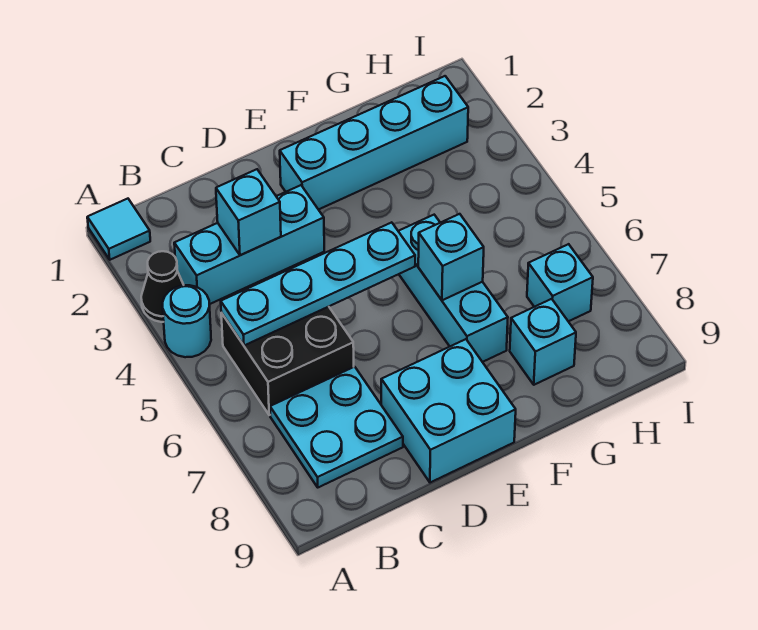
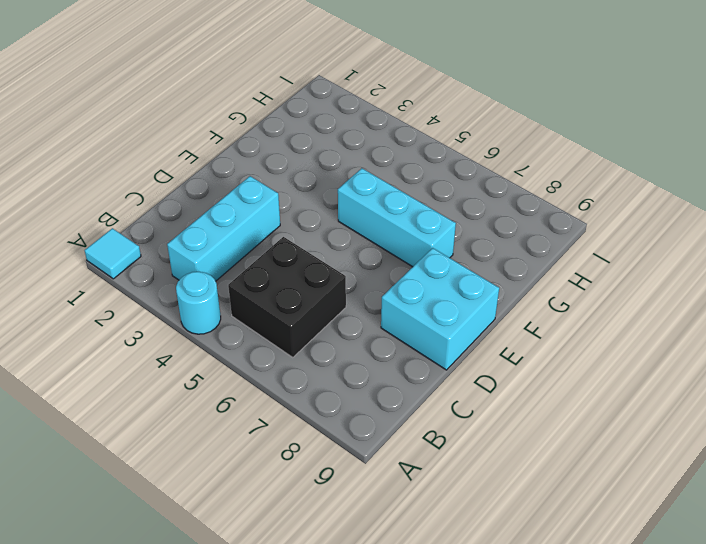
none -> black 1x1 cone [141,251,183,322]
none -> cyan 2x2 plate [270,367,403,487]
none -> cyan 1x4 brick [280,76,468,210]

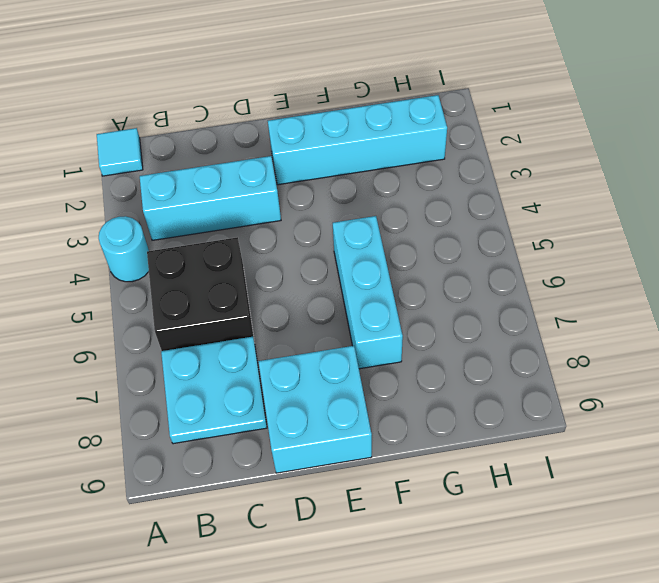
none -> black 1x1 cone [141,251,183,322]
none -> cyan 1x1 brick [510,299,576,385]
none -> cyan 1x1 brick [527,244,593,321]

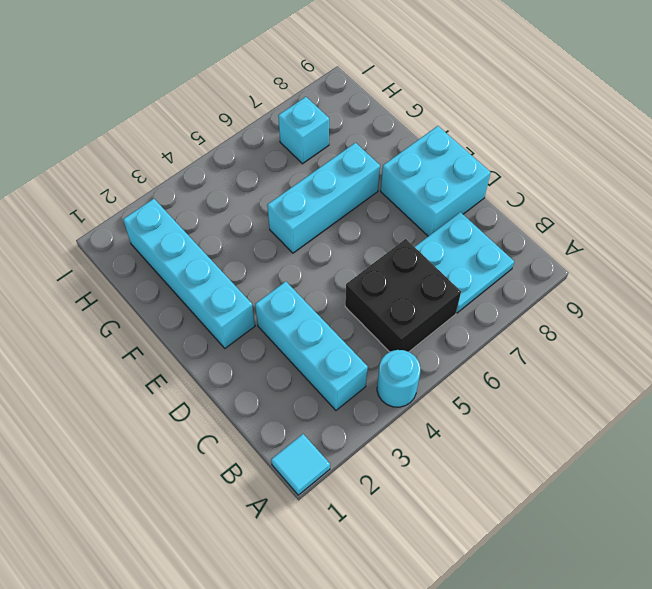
none -> black 1x1 cone [141,251,183,322]
none -> cyan 1x1 brick [510,299,576,385]
none -> cyan 1x4 plate [221,222,415,346]

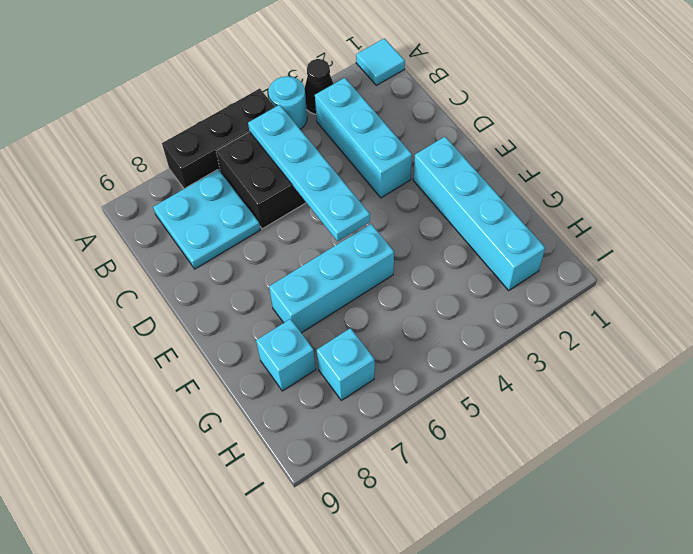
black 1x3 brick [162,89,275,189] -> none
none -> cyan 2x2 brick [381,339,516,483]
none -> cyan 1x1 brick [216,169,281,255]
none -> cyan 1x1 brick [418,214,484,300]

